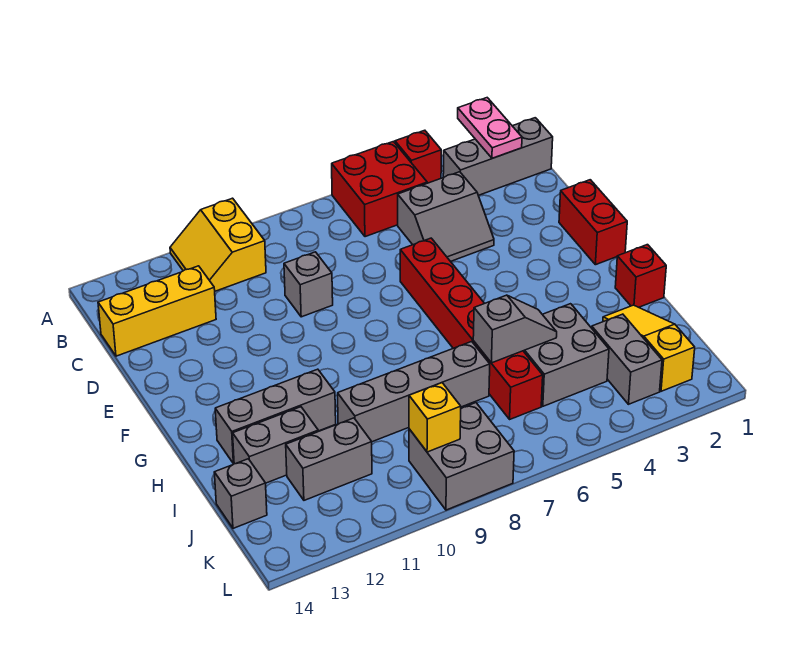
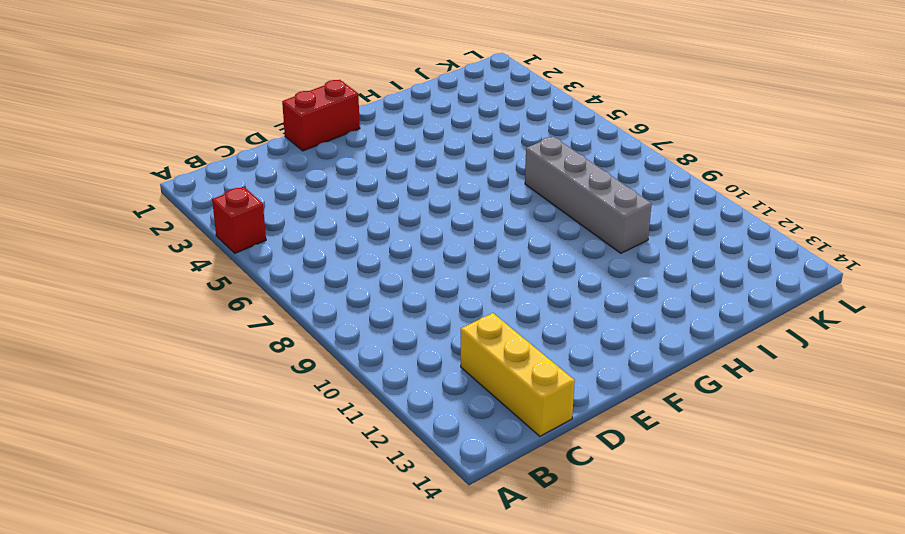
none -> red 2x2 brick [332,142,427,237]
none -> yellow 2x2 slope [170,198,266,291]
none -> grey 1x3 brick [443,118,553,195]

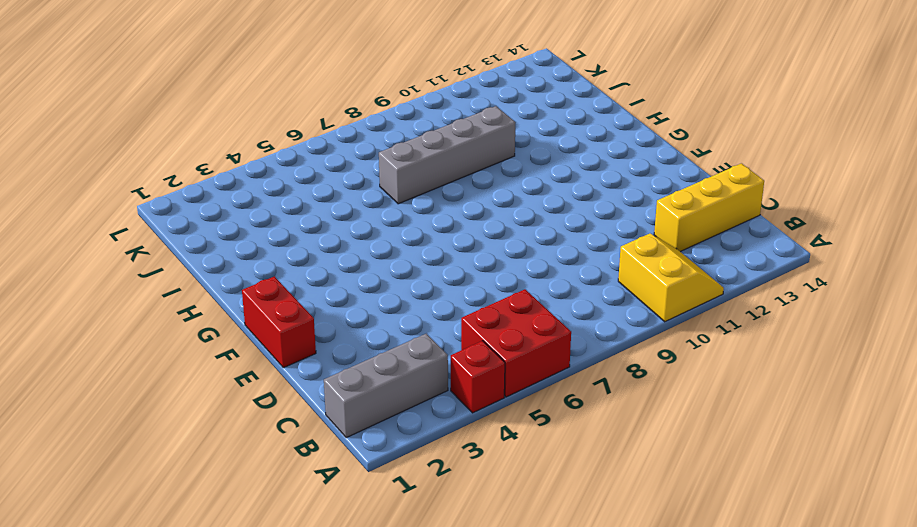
none -> grey 2x2 slope [398,172,494,261]
none -> grey 1x1 brick [284,252,333,317]
none -> red 1x6 brick [400,238,543,419]

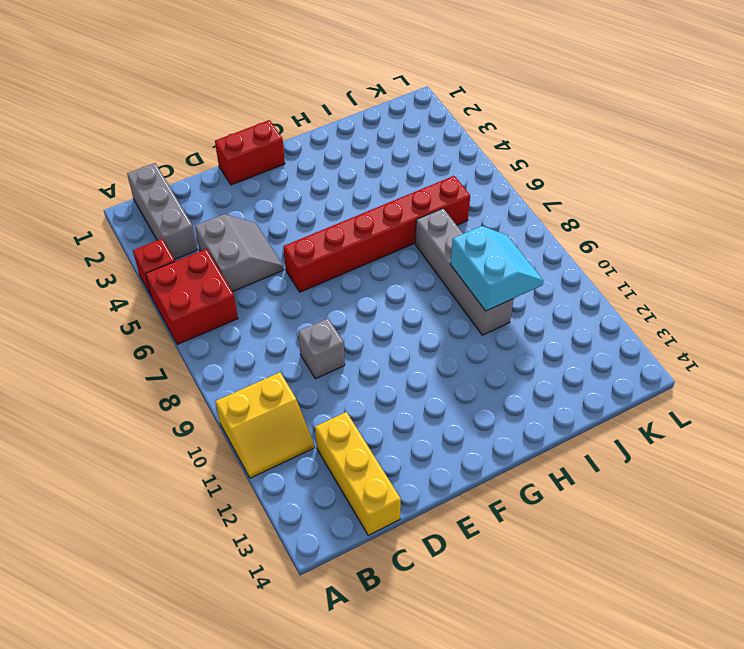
cyan 2x2 slope [450,226,544,311] -> none
none -> red 1x1 brick [615,245,666,307]
none -> grey 1x3 brick [215,369,336,464]
none -> yellow 1x3 slope [603,305,695,391]

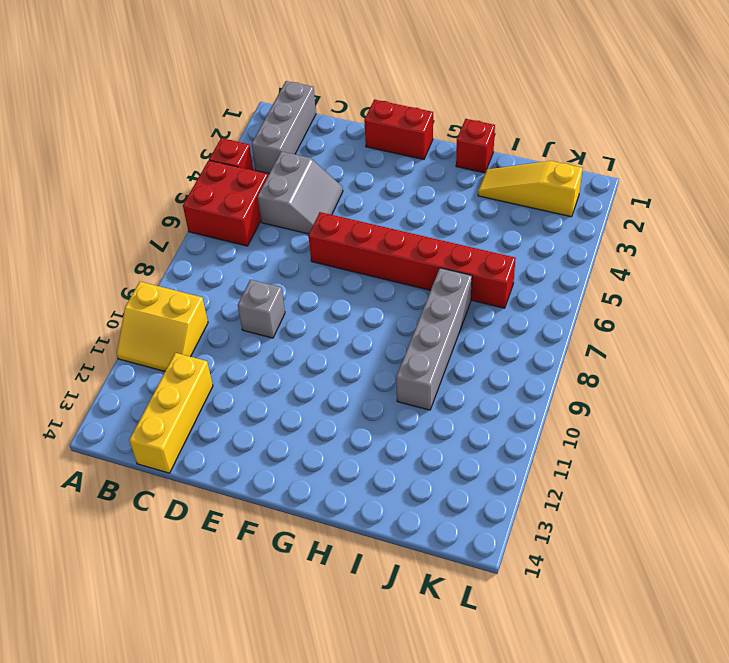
none -> grey 1x3 brick [215,369,336,464]
none -> grey 2x2 brick [524,304,609,406]
none -> grey 1x2 brick [233,407,318,483]

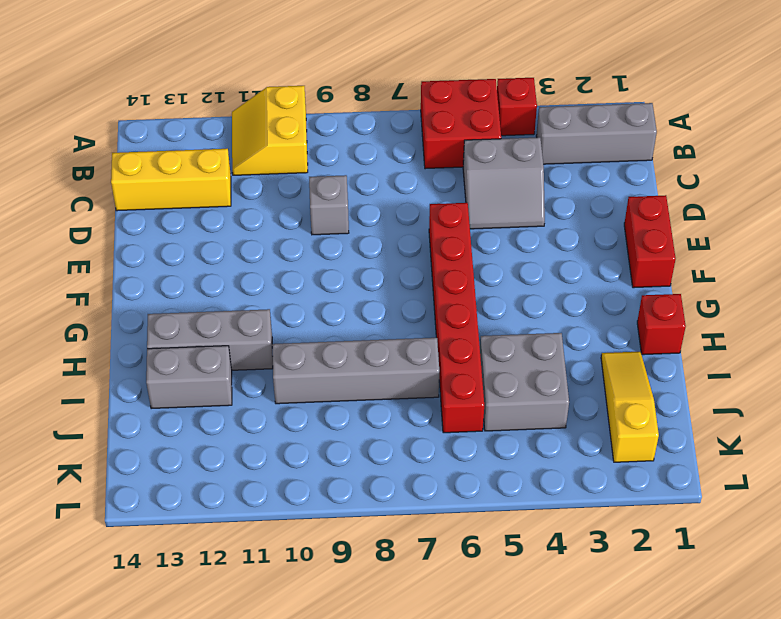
none -> grey 1x2 brick [592,314,662,404]
none -> grey 1x2 brick [286,418,372,500]
none -> grey 1x1 brick [214,459,267,528]

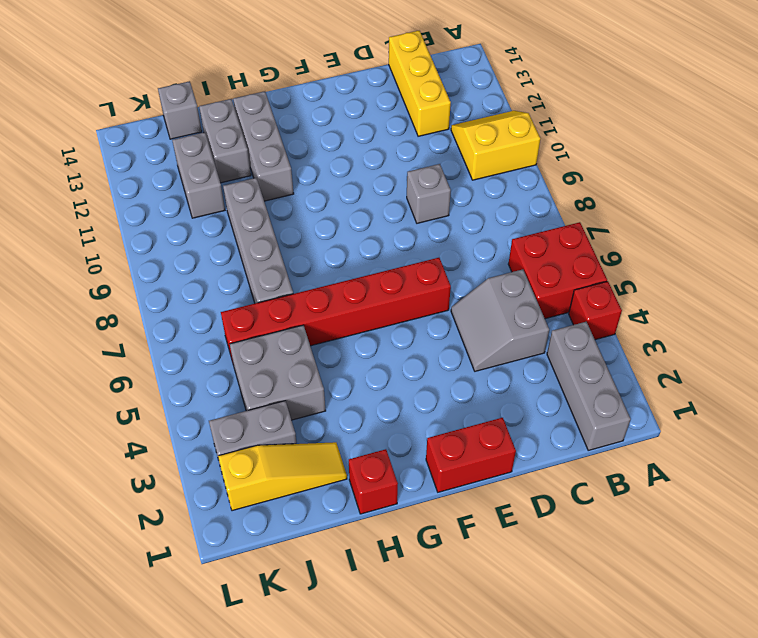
none -> grey 2x2 brick [409,403,514,510]
none -> pink 1x2 plate [458,98,522,158]
none -> grey 1x2 slope [473,295,557,363]

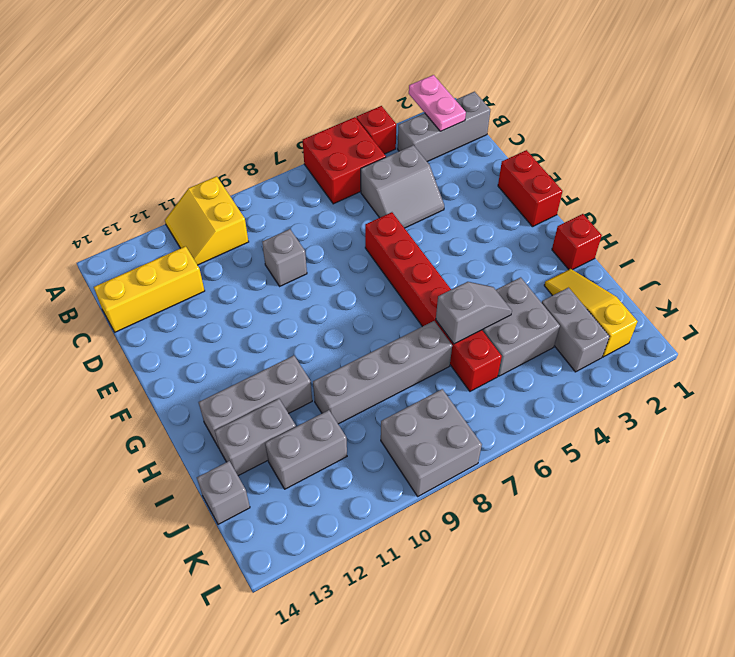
none -> yellow 1x1 brick [409,383,461,452]

